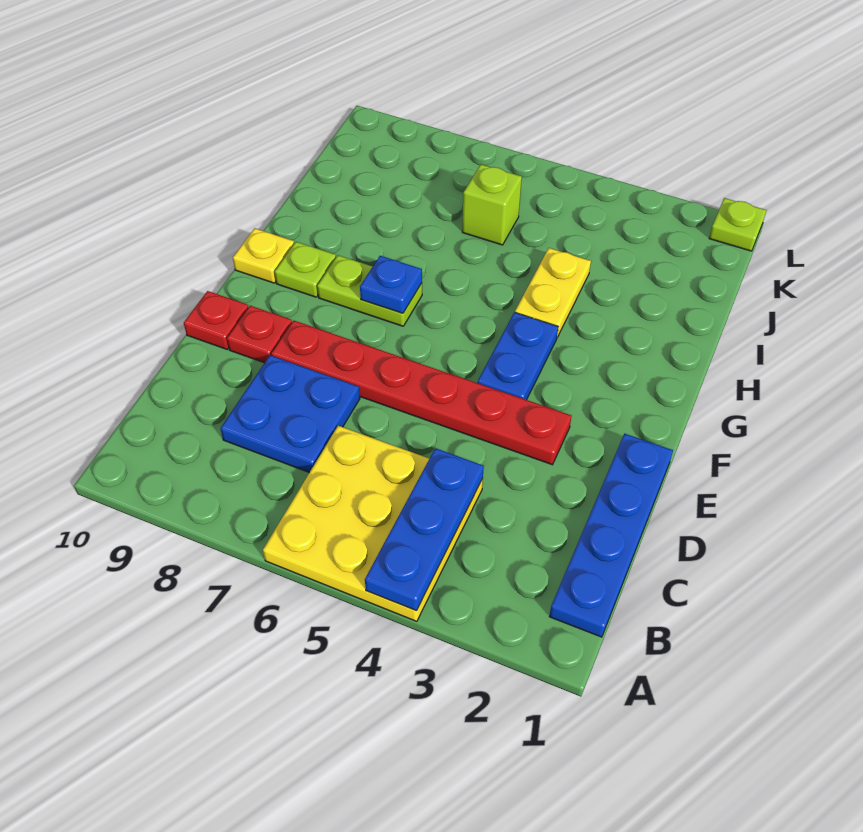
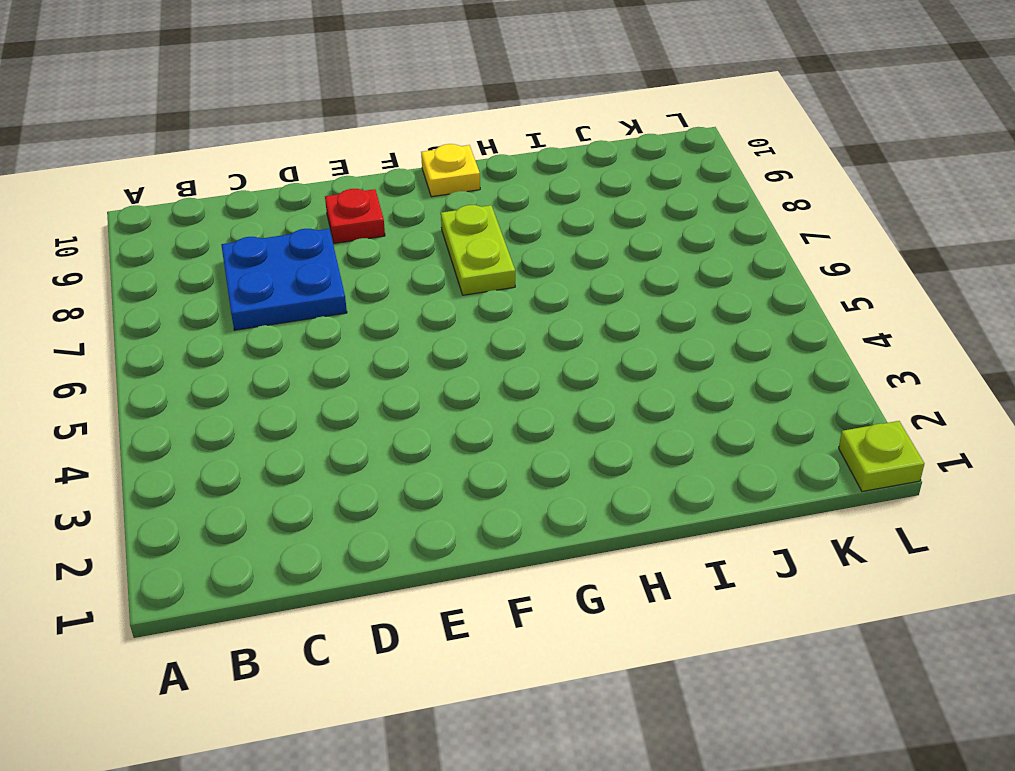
none -> yellow 3x3 plate [263,426,483,621]
none -> blue 1x4 plate [549,434,673,637]
none -> red 1x6 plate [271,321,571,465]

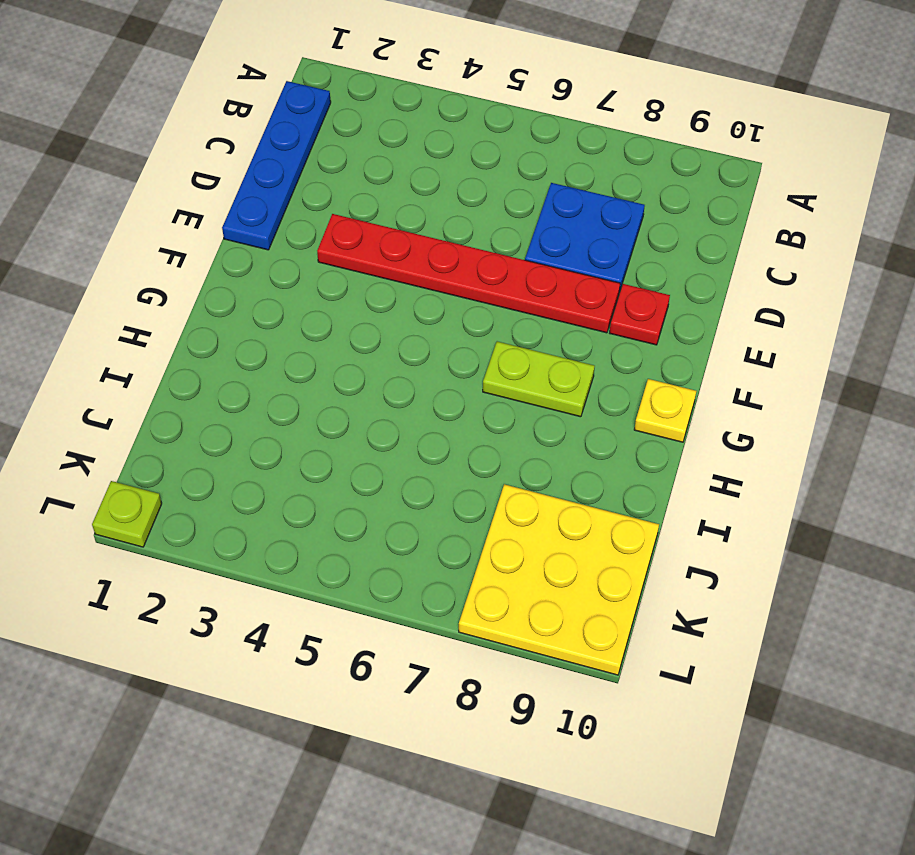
yellow 3x3 plate [459,484,659,675] -> yellow 3x3 plate moved to [263,426,483,621]
none -> red 1x1 plate [184,291,249,349]
none -> blue 1x2 plate [477,312,558,400]
none -> lime 1x1 plate [275,242,336,297]

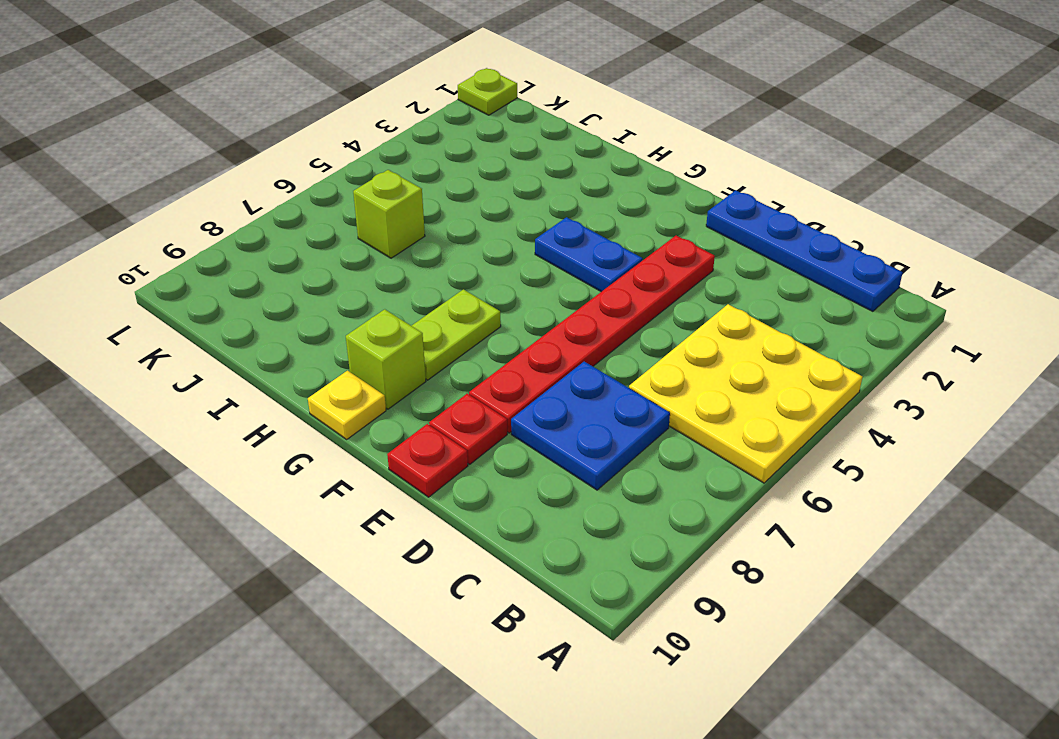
lime 1x1 brick [346,309,426,409] -> lime 1x1 plate [275,242,336,297]
none -> yellow 1x2 plate [515,248,591,337]
none -> blue 1x3 plate [365,448,484,611]
none -> blue 1x1 plate [360,256,422,313]

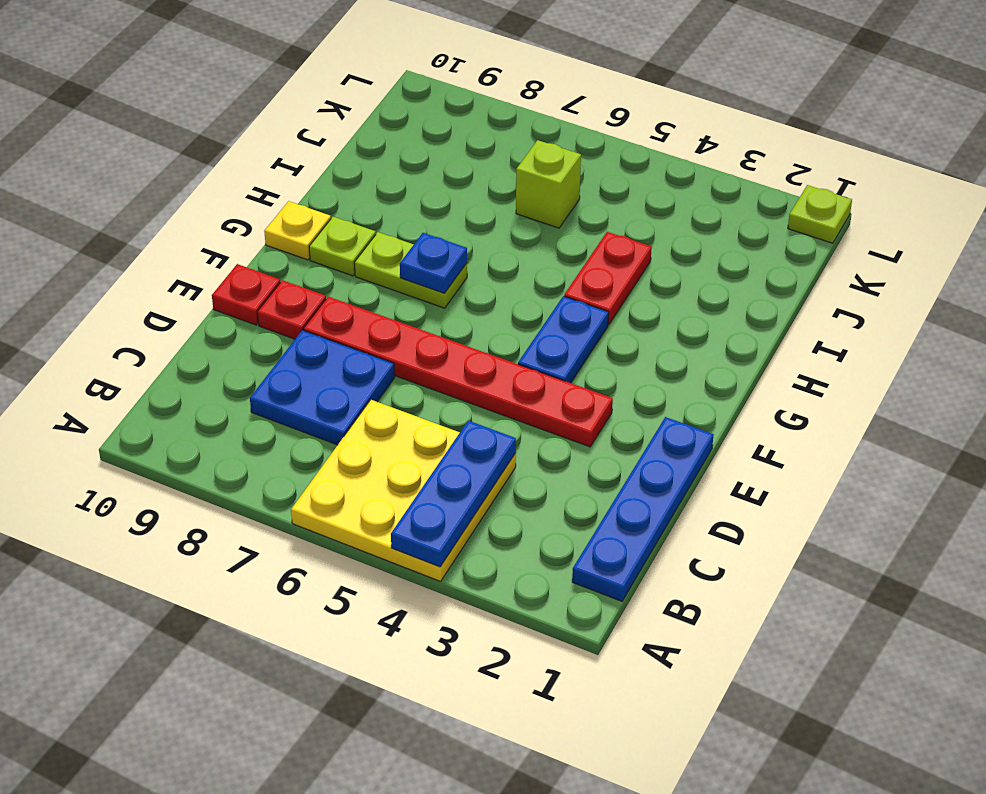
red 1x2 plate [564,232,652,324] -> yellow 1x2 plate [515,248,591,337]

